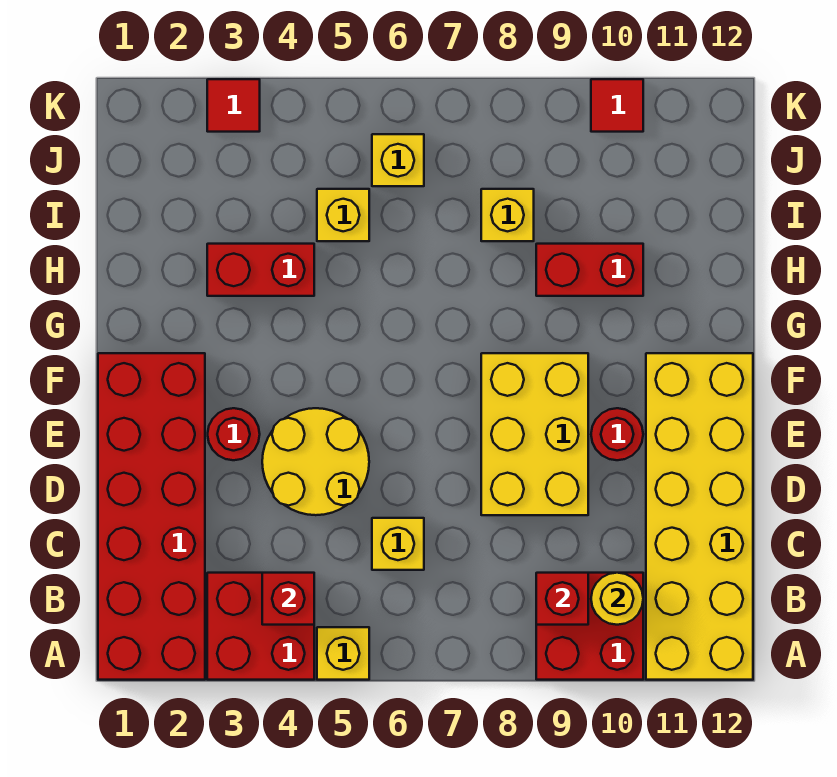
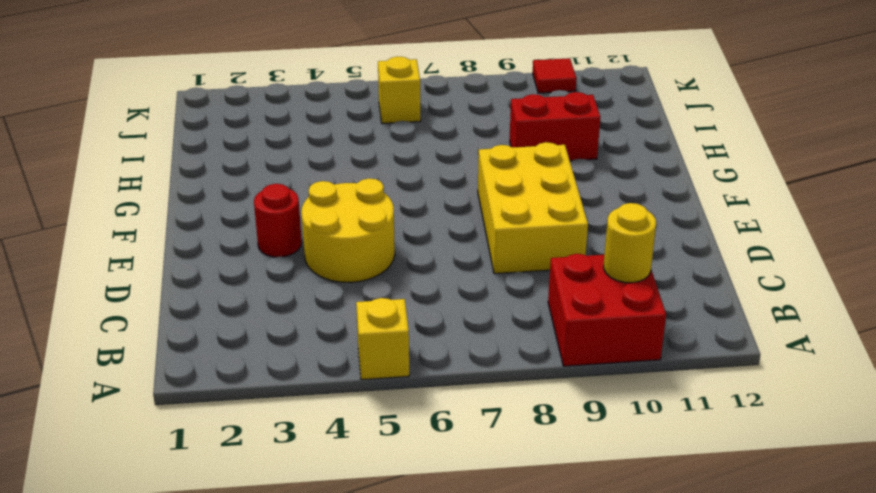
none -> red 2x6 brick [98,353,205,680]
none -> red 2x2 brick [207,573,314,680]
none -> yellow 2x6 brick [646,353,753,680]

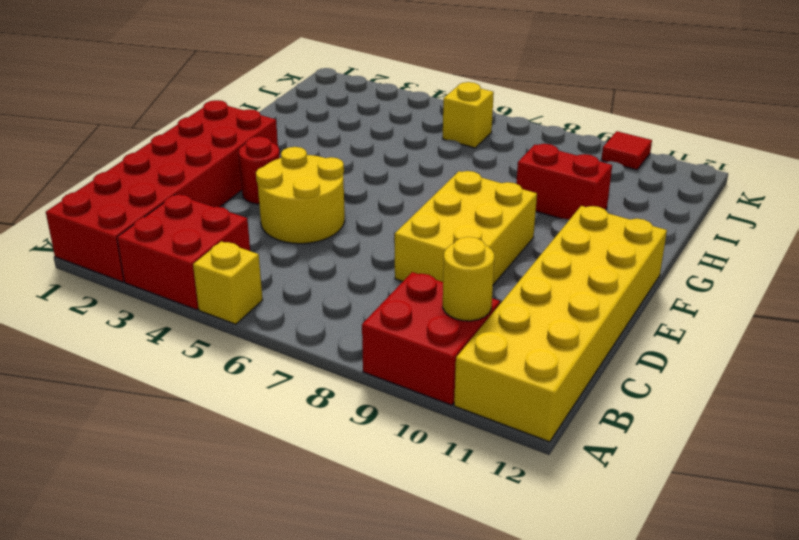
none -> yellow 1x1 brick [372,518,424,570]
none -> red 1x1 round brick [591,408,643,460]
none -> red 1x2 brick [207,244,314,296]

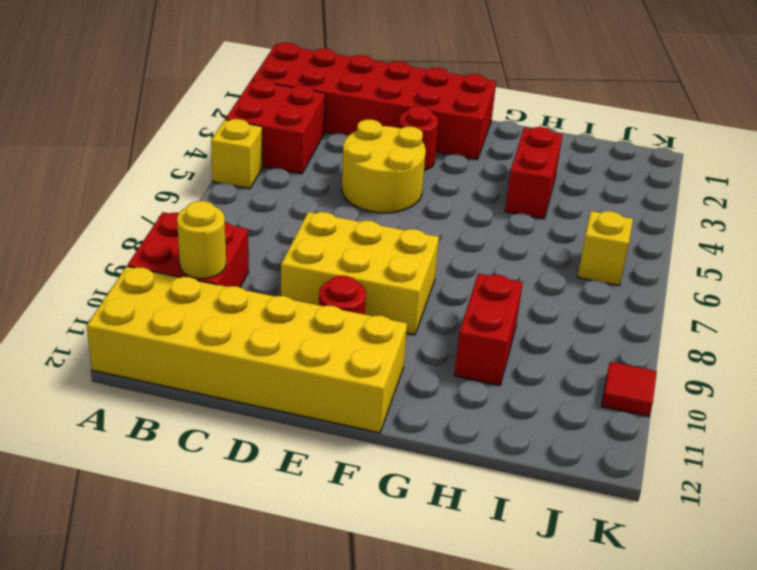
none -> yellow 1x1 brick [372,518,424,570]
none -> yellow 1x1 brick [317,189,369,241]
none -> yellow 1x1 brick [481,189,534,241]

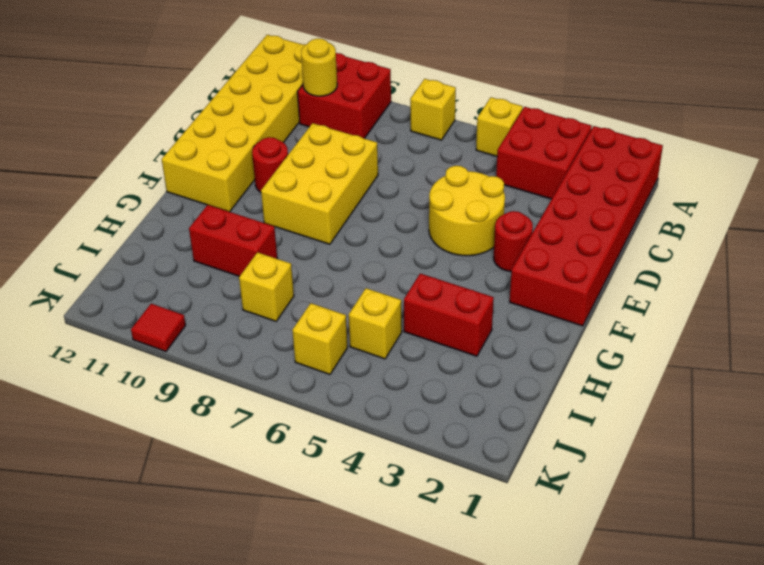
yellow 1x1 brick [410,79,456,140] -> yellow 1x1 brick moved to [372,518,424,570]
none -> red 1x1 tile [207,79,260,132]
none -> red 1x1 brick [262,573,314,625]
none -> red 1x1 brick [536,573,588,625]

